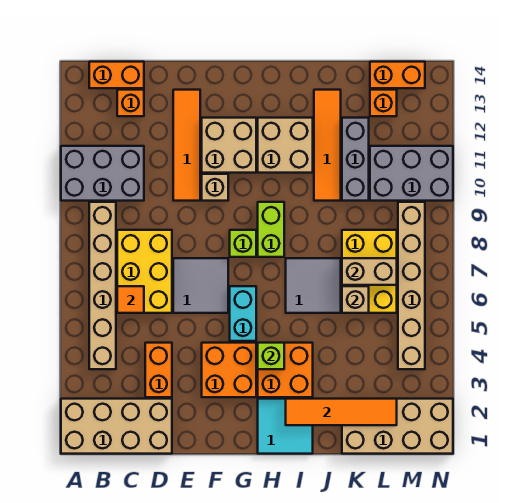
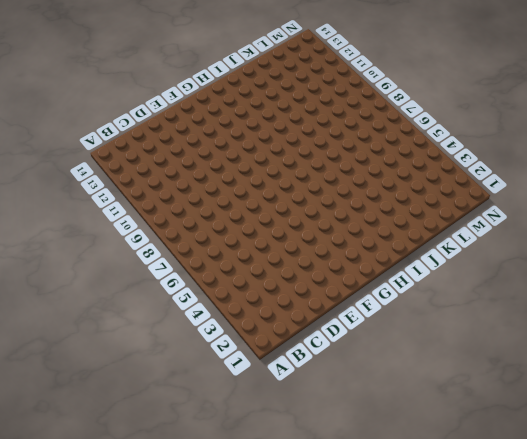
none -> tan 2x4 brick [61,399,172,454]
none -> grey 2x3 brick [61,146,144,201]
none -> tan 1x6 brick [89,202,116,369]
none -> orange 1x2 brick [89,62,144,88]

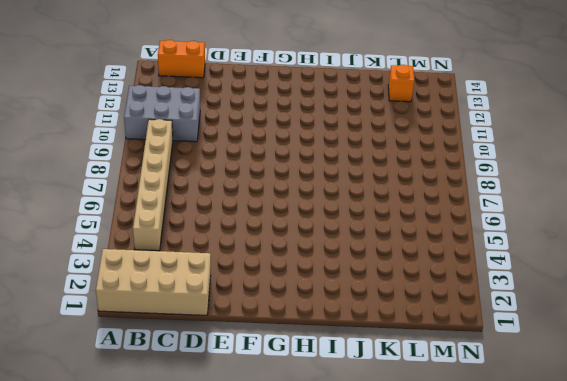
none -> yellow 2x3 brick [117,230,172,313]
none -> orange 1x1 brick [117,90,144,116]
none -> orange 1x2 brick [145,343,172,397]
none -> grey 2x2 tile [173,258,228,313]

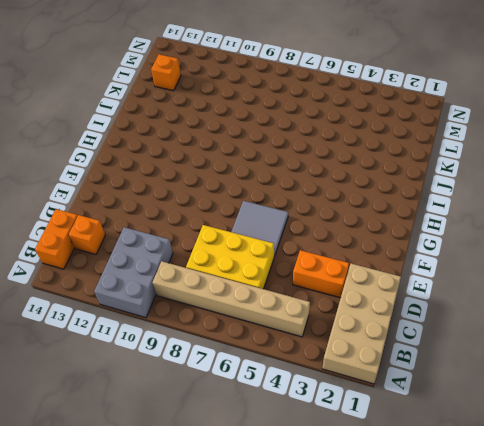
none -> orange 1x4 tile [173,90,200,201]
none -> orange 2x2 brick [202,343,256,397]
none -> tan 1x1 brick [202,174,228,201]
none -> tan 2x2 brick [202,118,256,173]

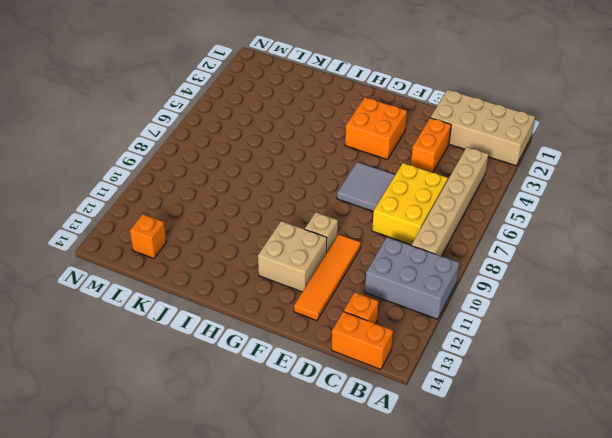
none -> cyan 1x2 brick [230,286,256,341]
none -> lime 1x1 brick [230,230,256,257]
none -> cyan 2x2 tile [258,399,313,454]
none -> orange 2x2 brick [258,343,313,397]

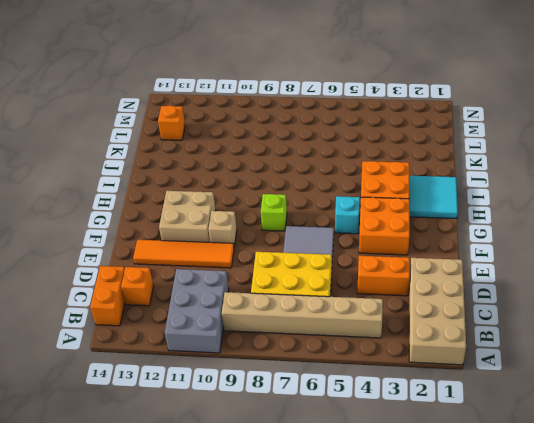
cyan 1x1 brick [335,196,360,234] -> cyan 1x2 brick [230,286,256,341]
none -> lime 1x2 brick [258,202,284,257]
none -> tan 2x2 brick [258,118,313,173]
none -> grey 2x2 tile [286,258,341,313]
none -> orange 1x4 tile [314,90,341,201]

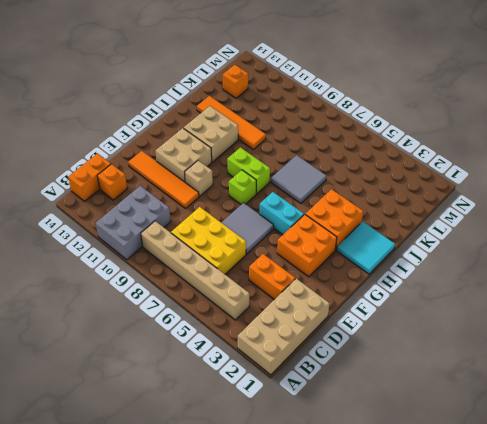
none -> tan 2x4 brick [342,399,453,454]
none -> yellow 2x3 brick [342,230,397,313]
none -> grey 1x3 brick [342,118,369,201]
none -> grey 2x3 brick [370,146,453,201]

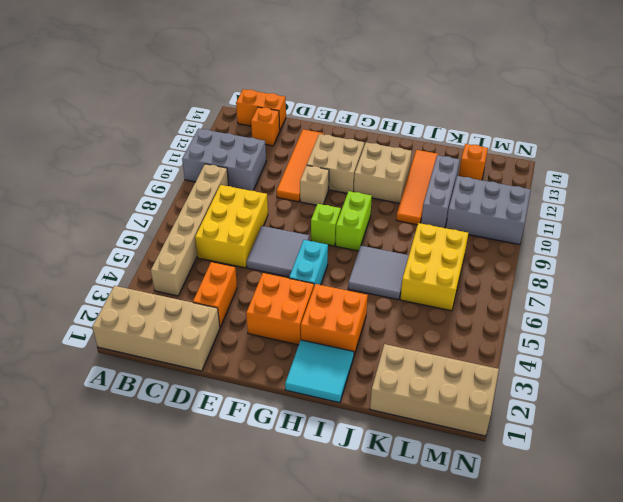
none -> orange 1x2 brick [370,62,425,88]
none -> tan 1x6 brick [398,202,425,369]
none -> orange 1x1 tile [117,286,144,313]
none -> lime 1x1 brick [258,343,284,369]

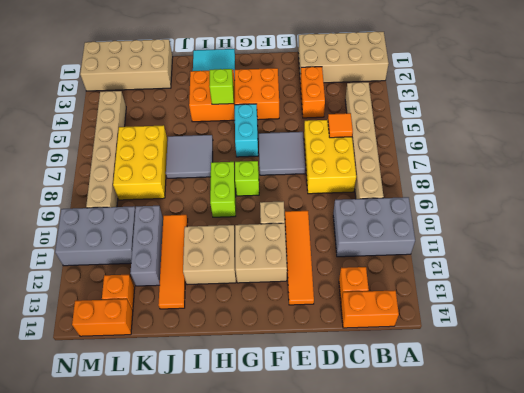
none -> orange 1x4 tile [286,399,397,425]
none -> tan 1x1 brick [342,286,369,313]
none -> tan 1x2 brick [342,258,397,285]

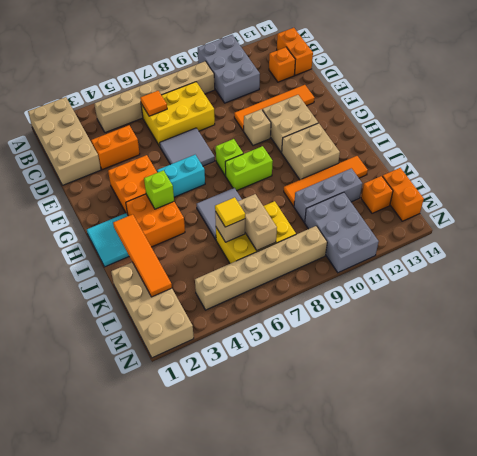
yellow 1x1 tile [215,197,245,227] -> none

